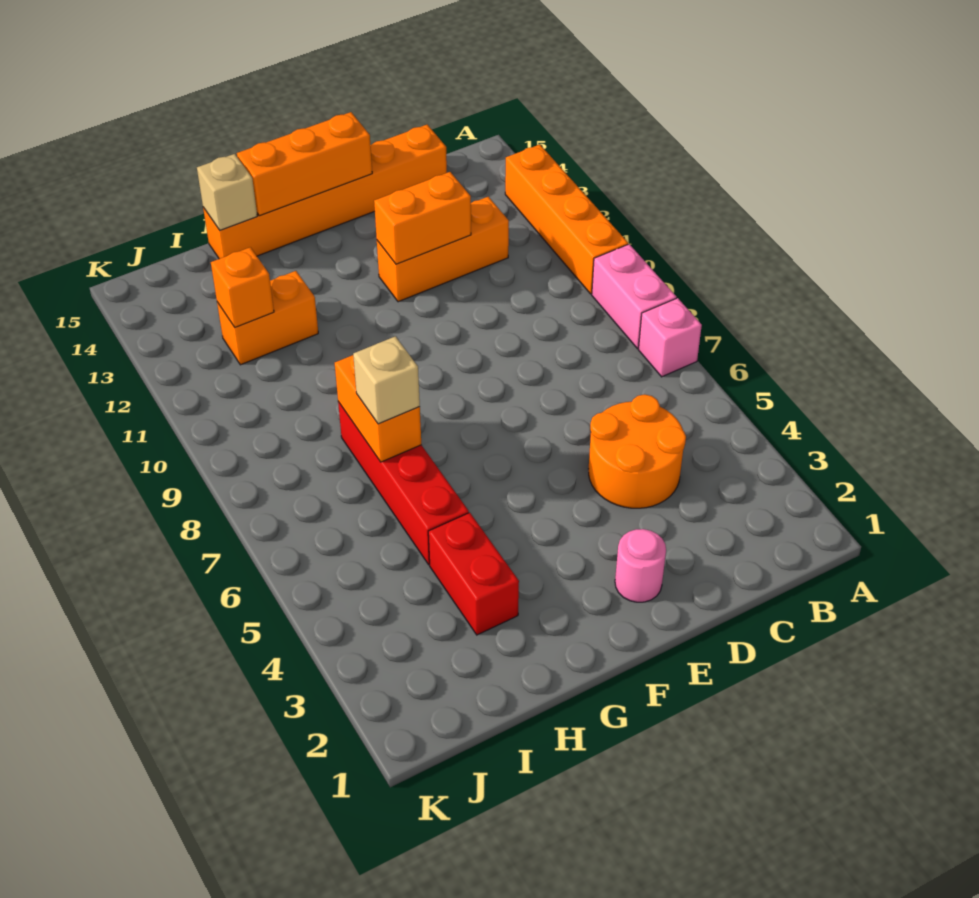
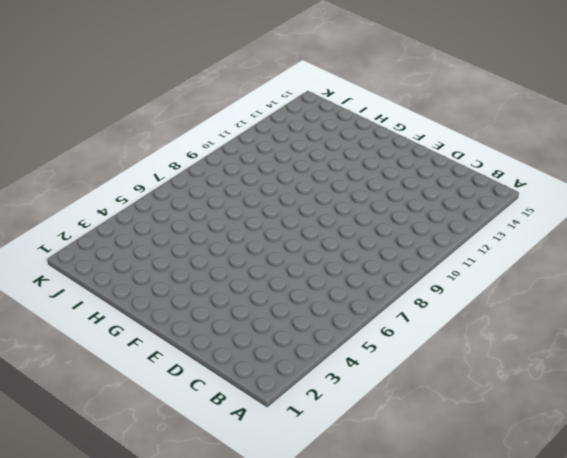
none -> pink 1x1 brick [638,298,702,377]
none -> pink 1x2 brick [592,244,676,348]
none -> orange 1x4 brick [505,144,628,294]

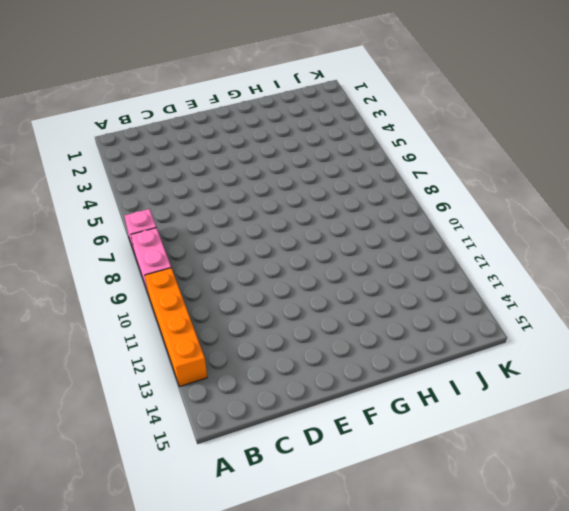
none -> orange 2x2 round brick [589,395,686,508]
none -> orange 1x3 brick [377,197,509,302]
none -> orange 1x6 brick [203,125,447,259]

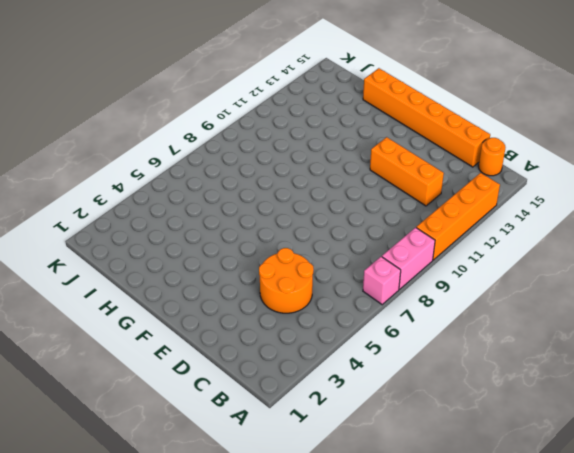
orange 1x1 round brick [479,138,506,176] -> none
none -> pink 1x1 round brick [615,529,666,602]
none -> red 1x2 brick [428,513,519,635]
none -> red 1x4 brick [338,402,469,565]

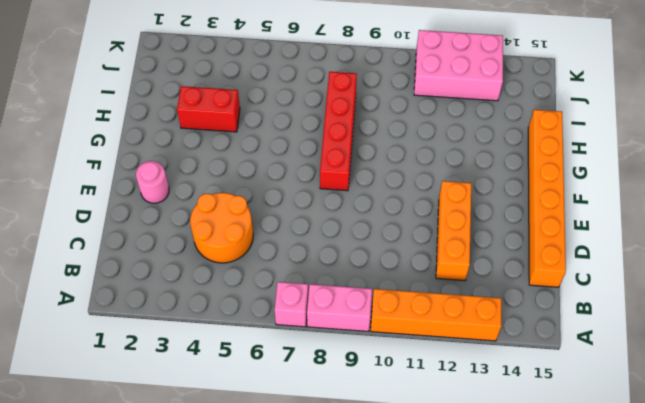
red 1x4 brick [320,72,357,191] -> red 1x4 brick turned to [338,402,469,565]
pink 2x3 brick [414,30,503,101] -> none
none -> orange 1x2 brick [217,271,318,365]
none -> orange 1x2 brick [374,172,471,264]
none -> orange 1x3 brick [237,112,372,216]

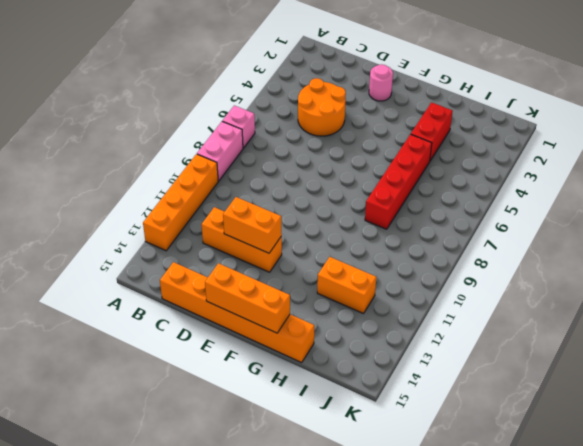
none -> orange 1x2 brick [335,355,421,462]
none -> tan 1x1 brick [197,154,257,230]
none -> orange 1x1 brick [211,247,274,327]

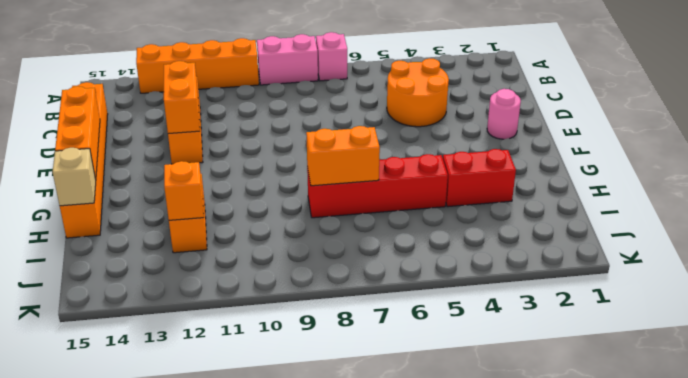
none -> tan 1x1 brick [353,336,420,424]

